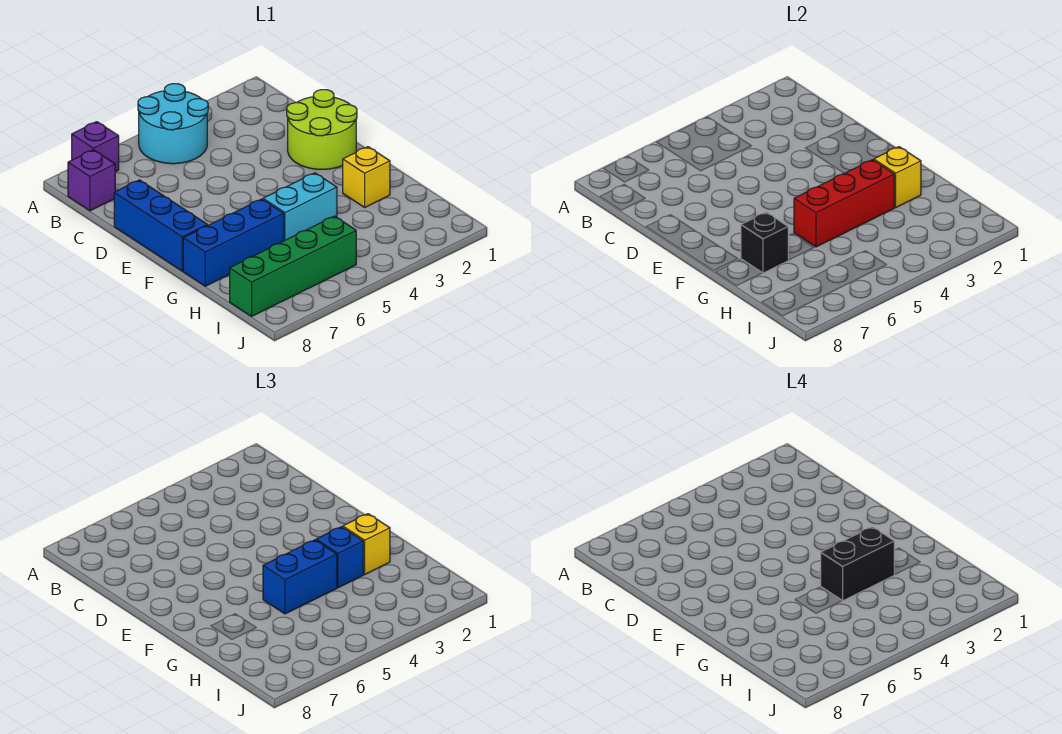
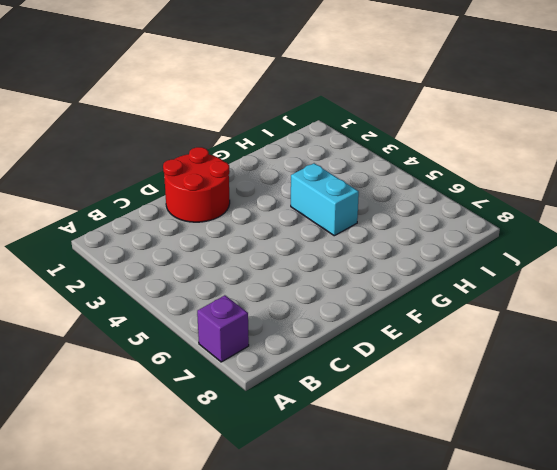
red 2x2 round brick [163,147,230,222] -> lime 2x2 round brick [287,90,357,169]
none -> cyan 2x2 round brick [138,84,208,164]
none -> purple 1x1 brick [68,150,115,211]
none -> blue 1x3 brick [114,180,208,271]

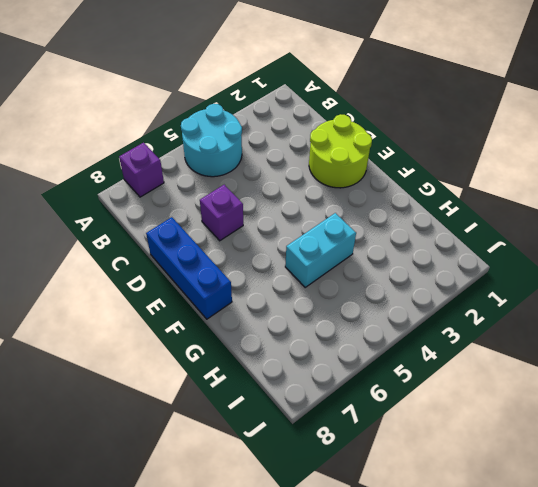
purple 1x1 brick [200,185,243,241] -> purple 1x1 brick moved to [68,150,115,211]
none -> yellow 1x1 brick [343,147,390,207]
none -> blue 1x3 brick [183,199,284,286]
none -> green 1x4 brick [230,216,356,316]

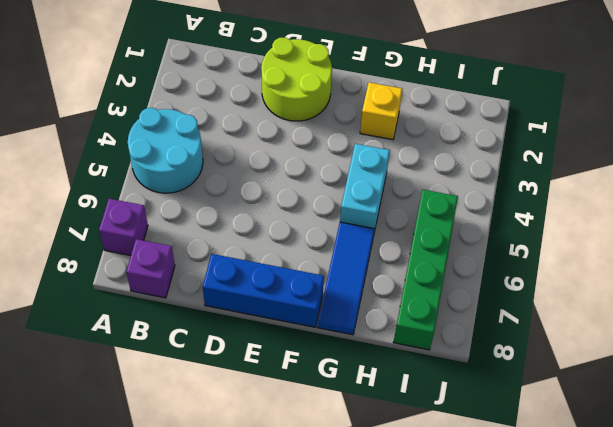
blue 1x3 tile [317,222,375,335] -> blue 1x3 brick [183,199,284,286]
none -> yellow 1x1 brick [874,147,921,207]
none -> red 1x3 brick [794,160,894,247]
none -> black 1x1 brick [741,212,788,273]

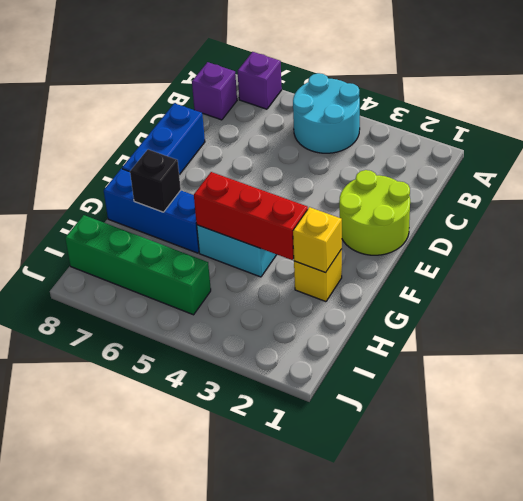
none -> yellow 1x1 brick [343,514,390,574]
none -> blue 1x1 brick [316,527,363,588]
none -> blue 1x2 brick [263,540,337,614]

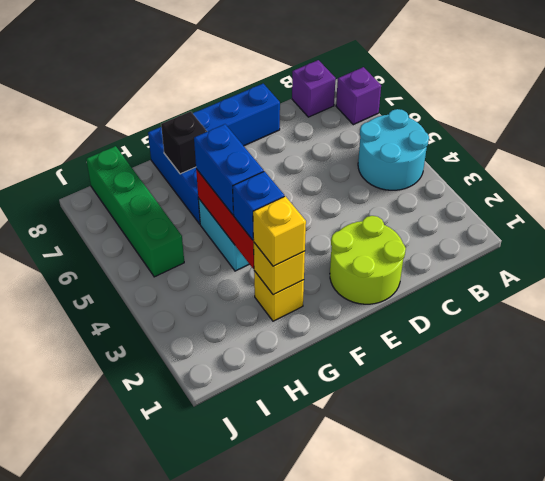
none -> black 1x2 brick [821,527,894,601]

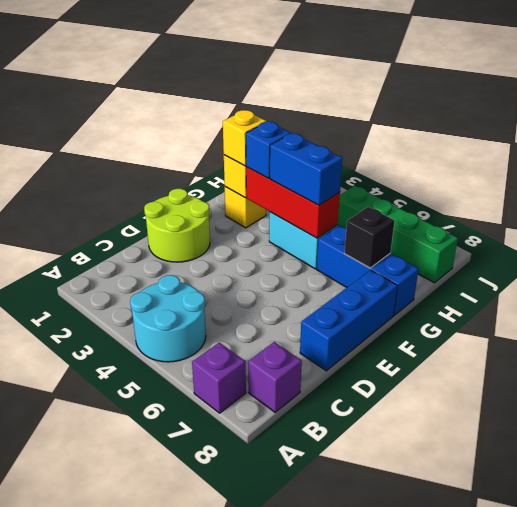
none -> black 1x2 brick [821,527,894,601]

